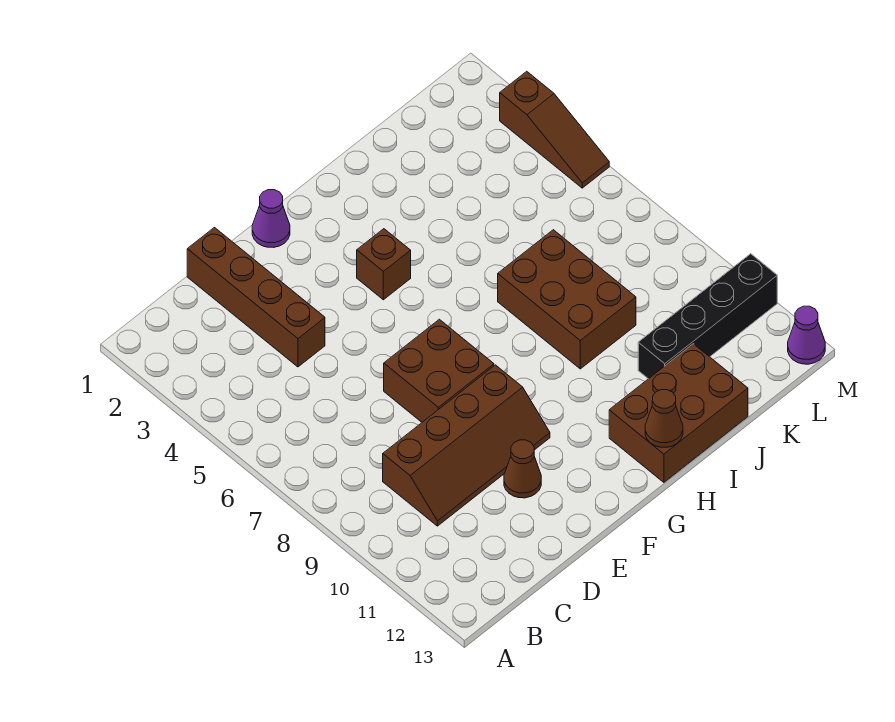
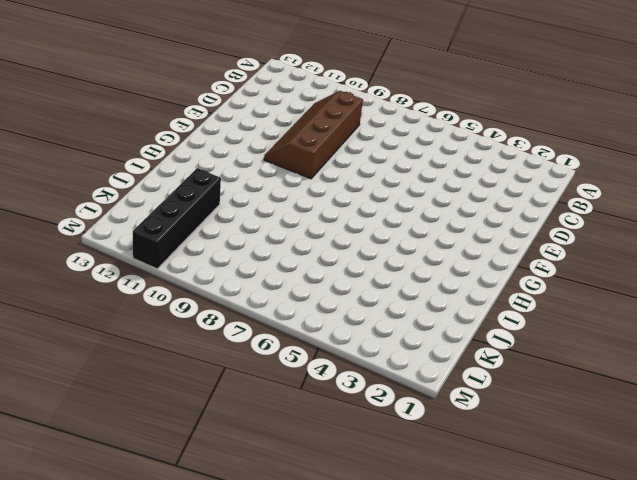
none -> brown 1x4 brick [187,228,325,367]
none -> brown 2x2 brick [384,319,494,422]
none -> brown 1x1 cone [504,440,541,498]

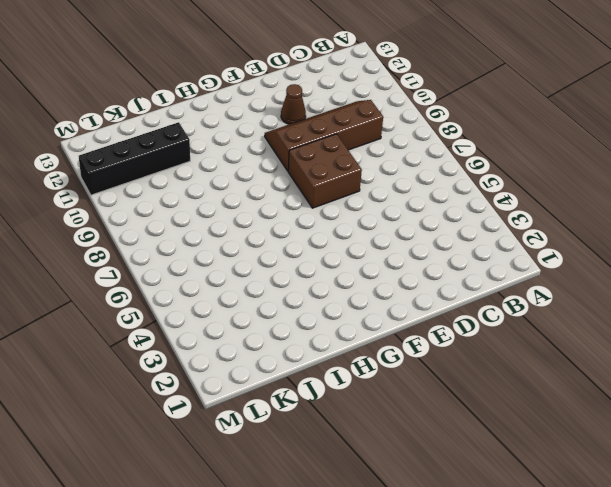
none -> brown 1x4 brick [187,228,325,367]
none -> purple 1x1 cone [252,190,290,248]
none -> brown 1x1 brick [357,229,411,300]

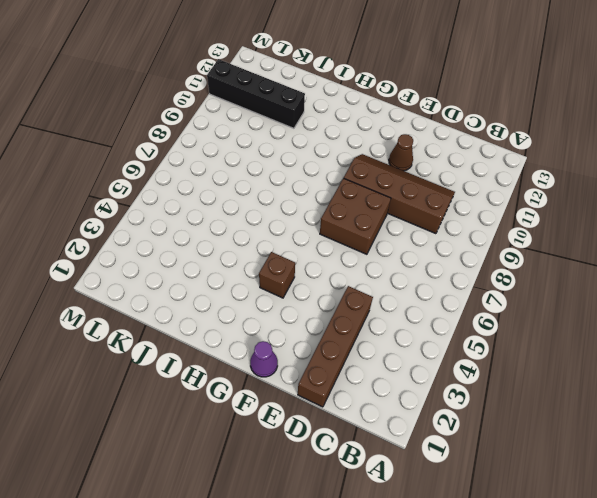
none -> brown 2x3 brick [609,344,748,482]
none -> brown 2x3 brick [498,230,636,369]
none -> brown 1x3 slope [500,71,609,188]

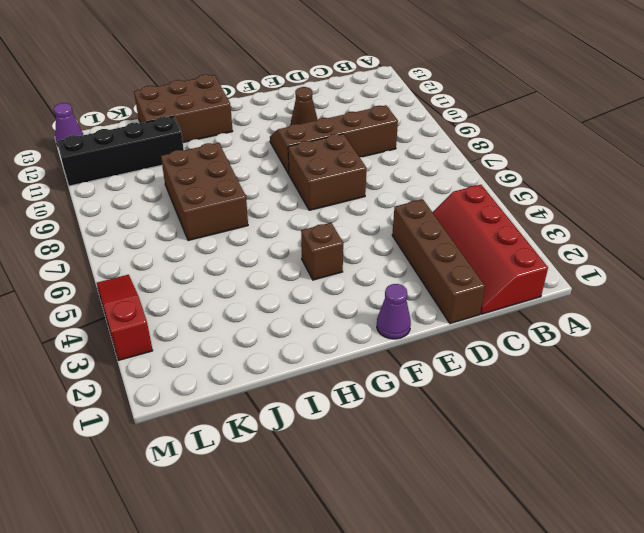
red 2x4 slope [433,185,548,314] -> none
red 1x3 slope [97,275,153,360] -> brown 1x3 slope [500,71,609,188]
none -> brown 1x1 cone [645,390,683,447]

